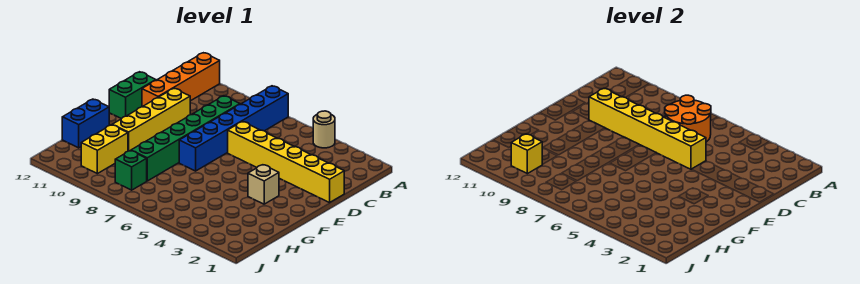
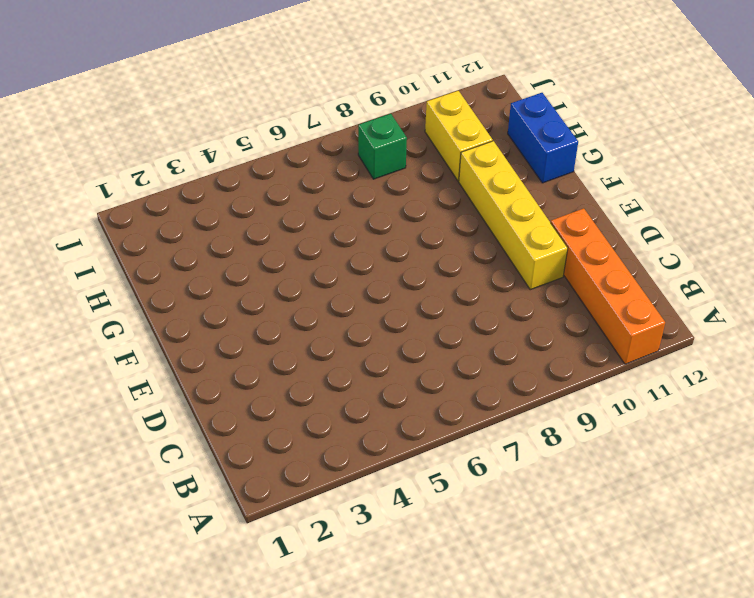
none -> tan 1x1 round brick [313,111,335,148]
none -> blue 1x6 brick [179,86,288,171]
none -> green 1x6 brick [131,96,240,181]

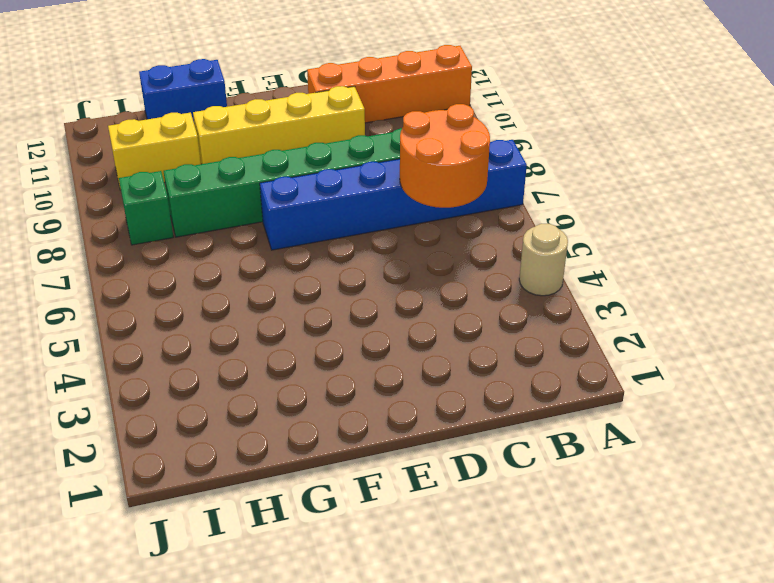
none -> yellow 1x6 brick [228,122,344,203]
none -> green 1x2 brick [109,72,156,119]
none -> tan 1x1 brick [248,165,279,204]

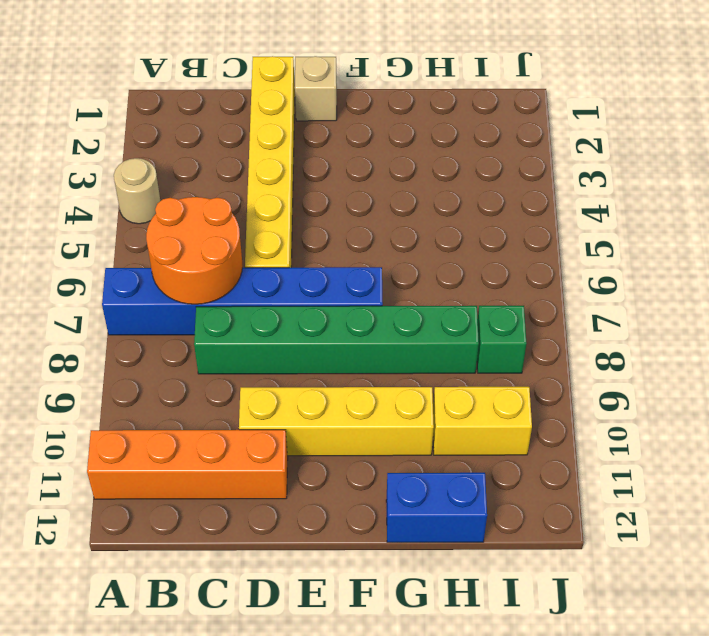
tan 1x1 brick [295,56,337,121] -> tan 1x1 brick moved to [248,165,279,204]
none -> green 1x2 brick [109,72,156,119]
none -> yellow 1x6 brick [589,89,706,169]
none -> yellow 1x1 brick [511,134,542,174]

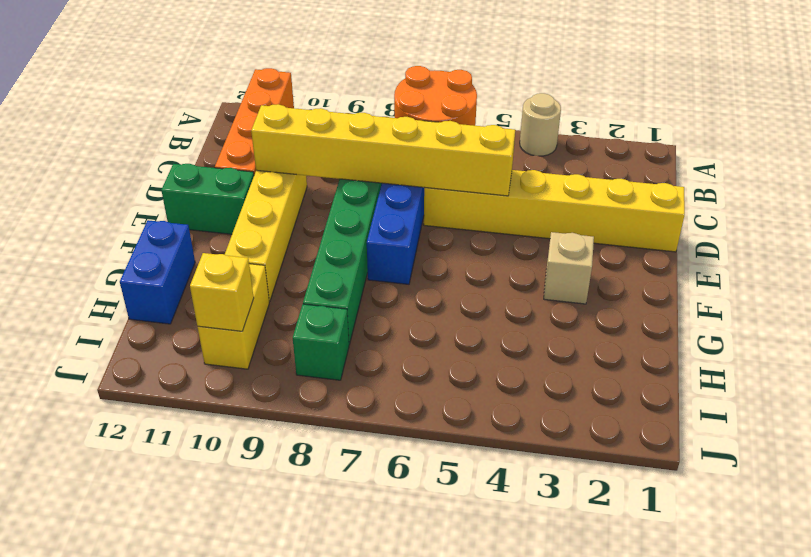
green 1x2 brick [161,164,254,234] -> green 1x2 brick turned to [109,72,156,119]

